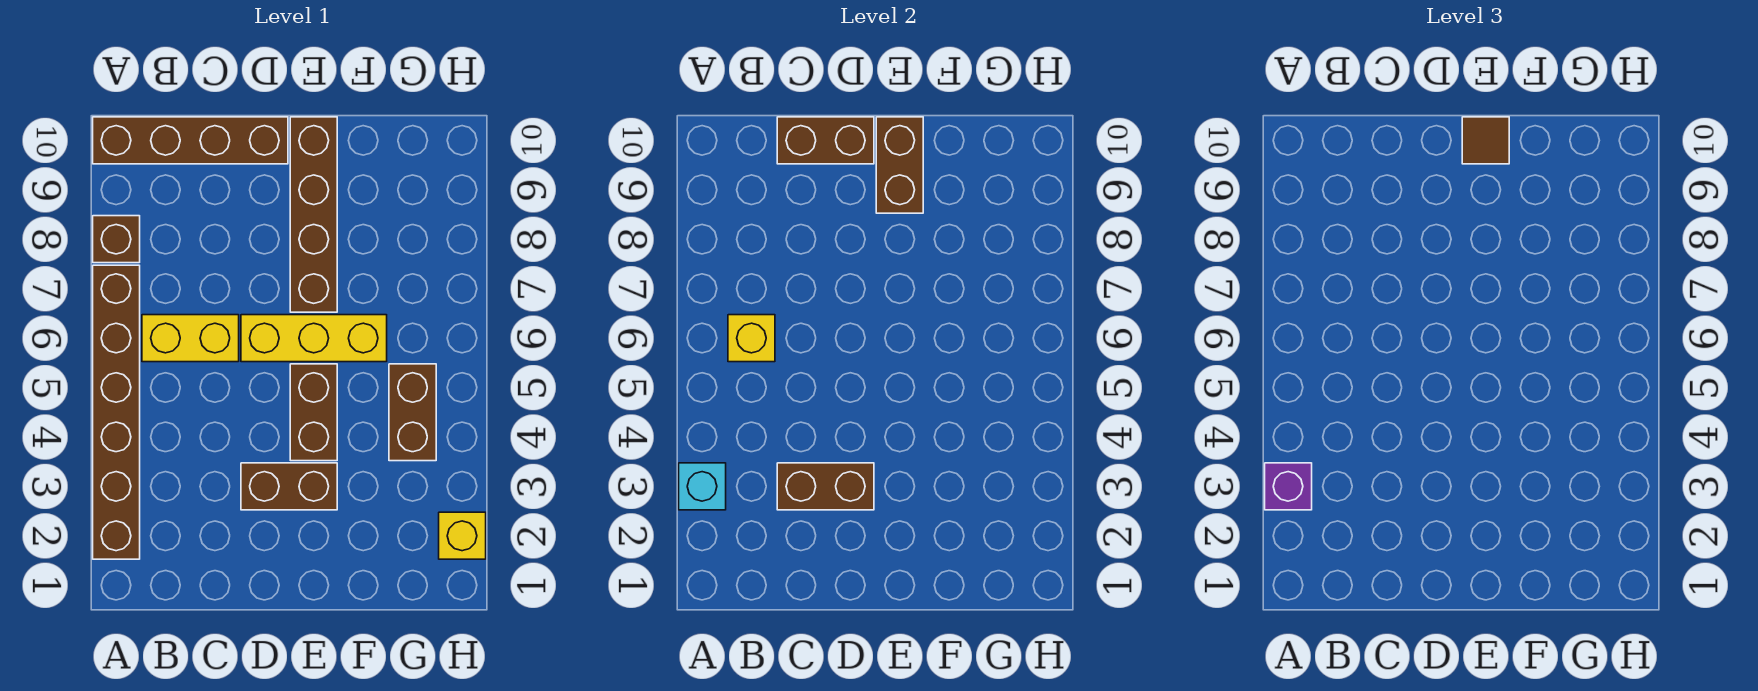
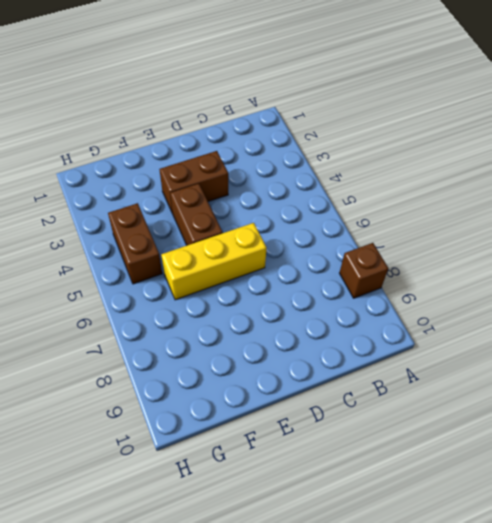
none -> brown 1x6 brick [93,265,140,559]
none -> brown 1x4 brick [93,117,288,164]
none -> yellow 1x2 brick [142,315,239,362]

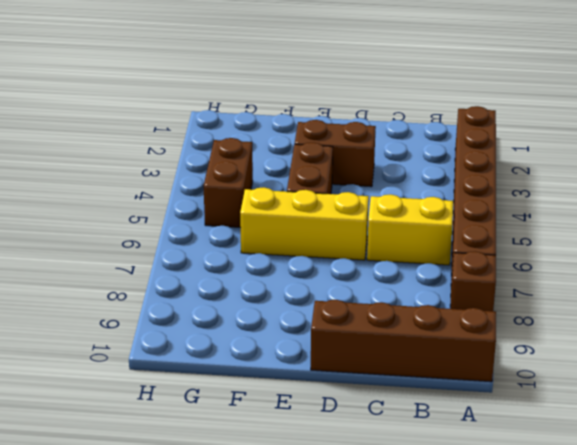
none -> brown 1x4 brick [290,117,337,312]
none -> yellow 1x1 brick [439,512,486,559]
none -> cyan 1x1 brick [679,463,726,510]

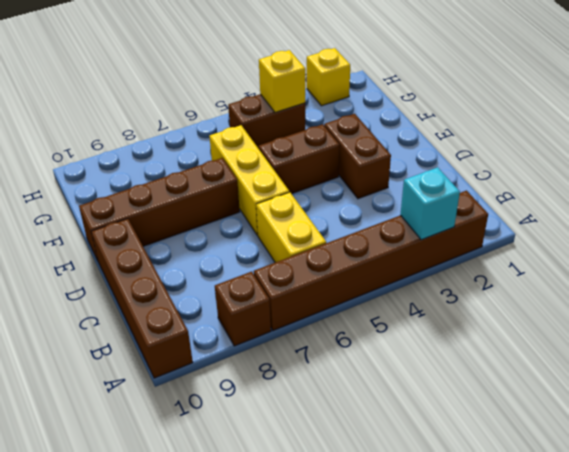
yellow 1x1 brick [259,50,305,113] -> yellow 1x1 brick moved to [728,315,775,362]
none -> brown 1x2 brick [777,463,874,510]
none -> brown 1x2 brick [777,117,874,164]
none -> brown 1x2 brick [876,117,923,213]

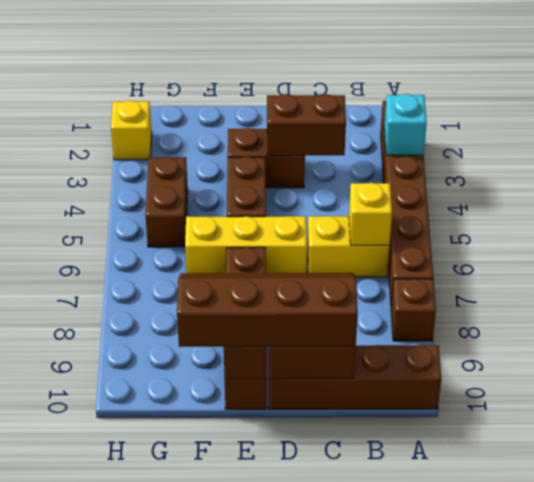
brown 2x4 slope [177,273,358,347] -> brown 1x1 tile [1462,117,1509,164]
none -> purple 1x1 brick [1265,463,1312,510]

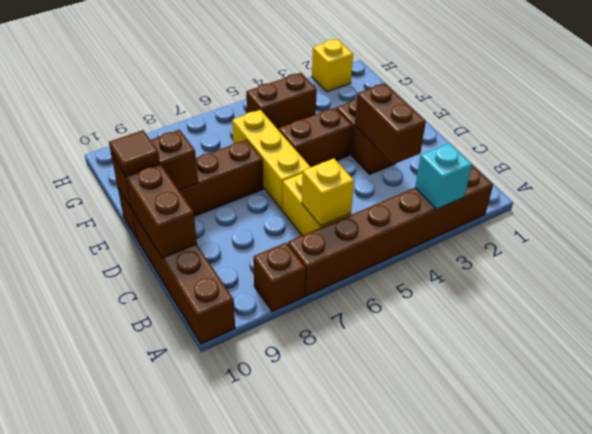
none -> purple 1x1 brick [1265,463,1312,510]

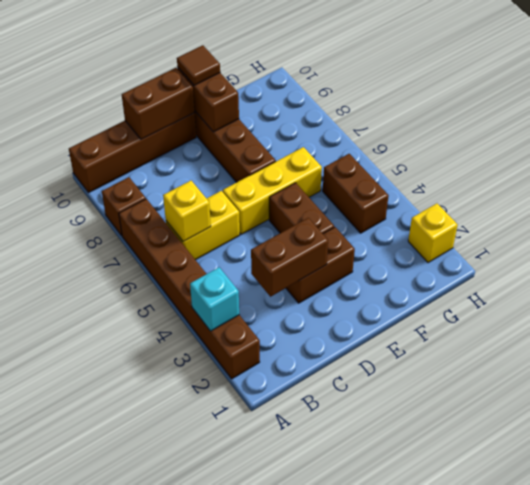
none -> purple 1x1 brick [1265,463,1312,510]

